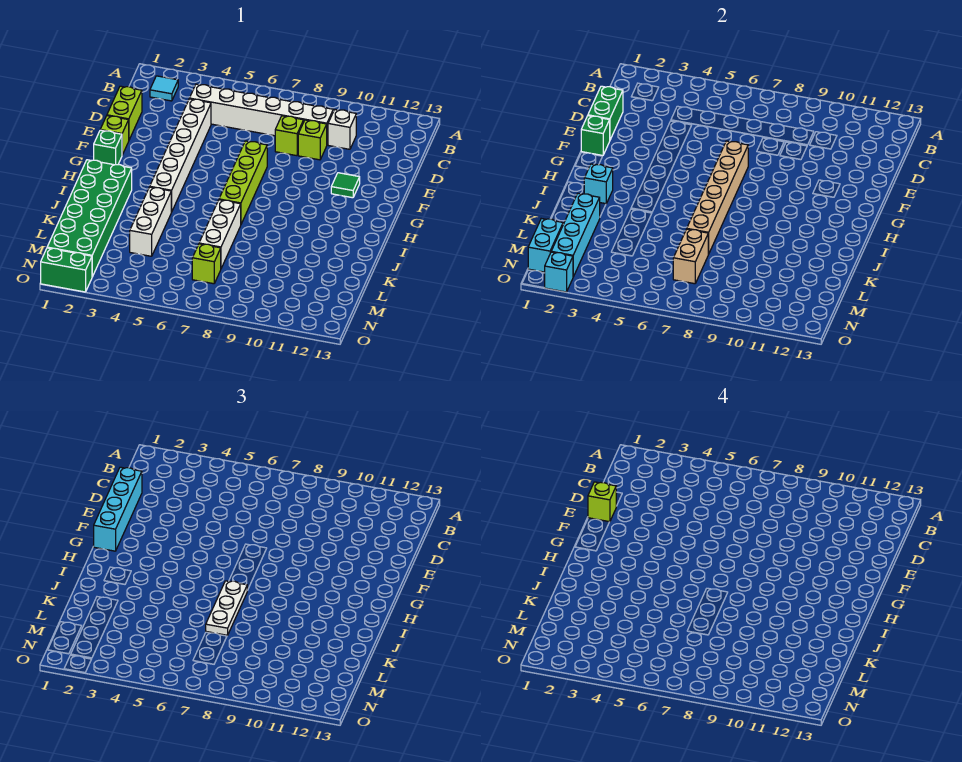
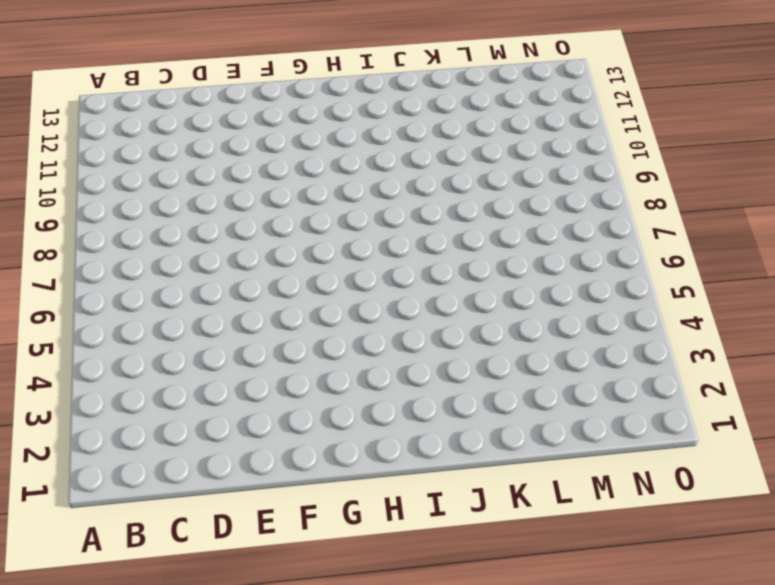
none -> cyan 1x1 tile [150,76,178,101]
none -> white 1x6 brick [189,84,333,144]
none -> white 1x1 brick [328,110,356,149]

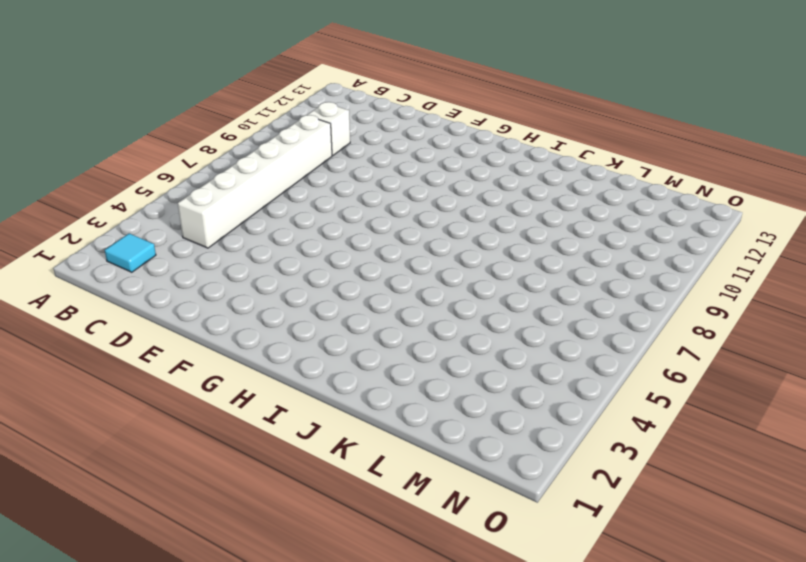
none -> lime 1x2 brick [107,86,142,140]
none -> white 1x6 brick [150,99,211,212]
none -> lime 1x1 brick [275,116,304,156]

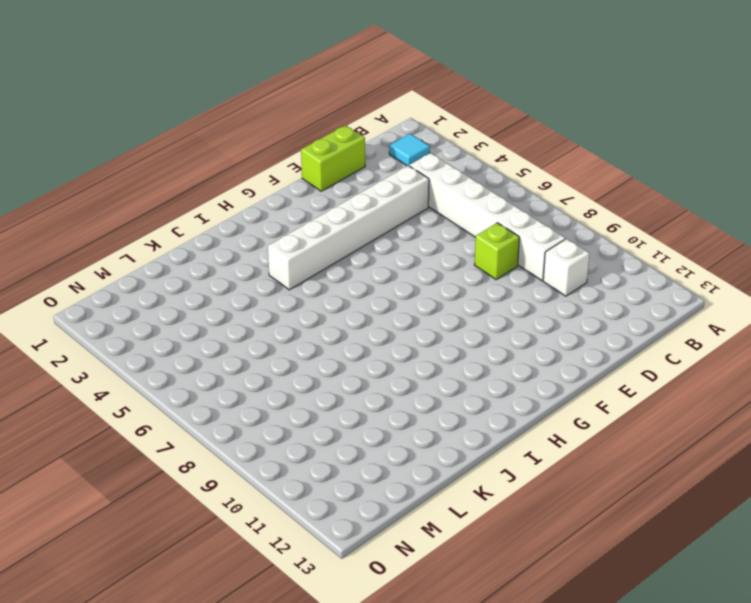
none -> lime 1x1 brick [298,120,327,160]
none -> lime 1x1 brick [100,116,129,155]
none -> lime 1x4 brick [219,141,267,224]

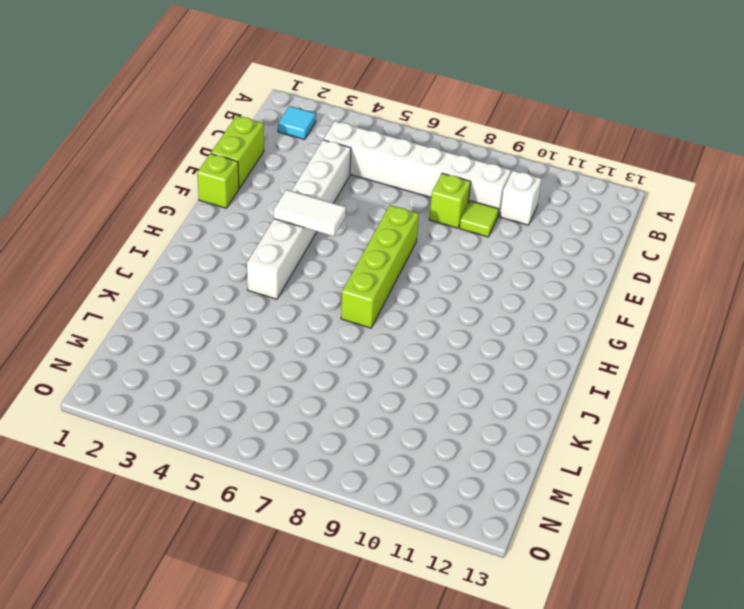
lime 1x1 tile [460,201,499,237] -> lime 1x1 brick [298,120,327,160]
white 1x2 tile [274,190,346,236] -> none
none -> green 1x1 tile [331,173,360,198]
none -> green 1x1 brick [94,130,122,165]
none -> green 2x6 brick [47,160,132,277]

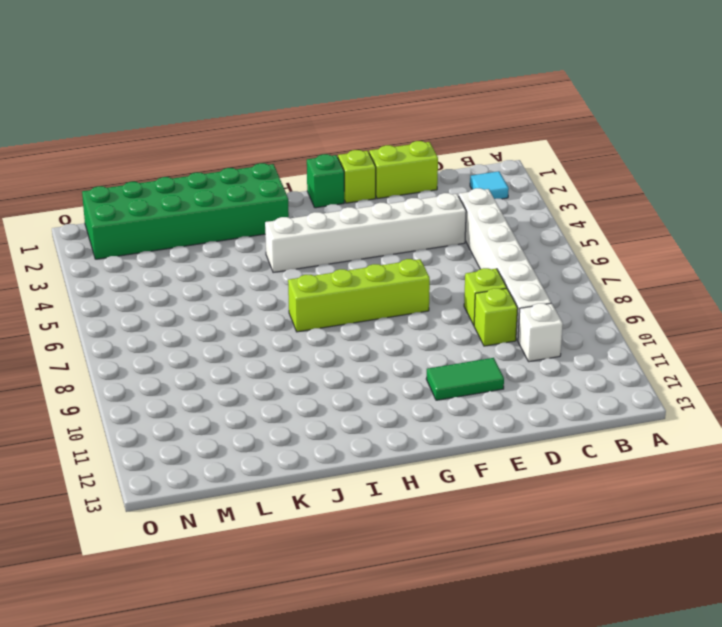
green 1x2 tile [426,358,504,400] -> green 1x1 tile [331,173,360,198]
none -> white 1x3 brick [130,187,171,256]
none -> white 1x3 brick [199,200,241,268]
none -> lime 1x1 brick [192,244,221,284]

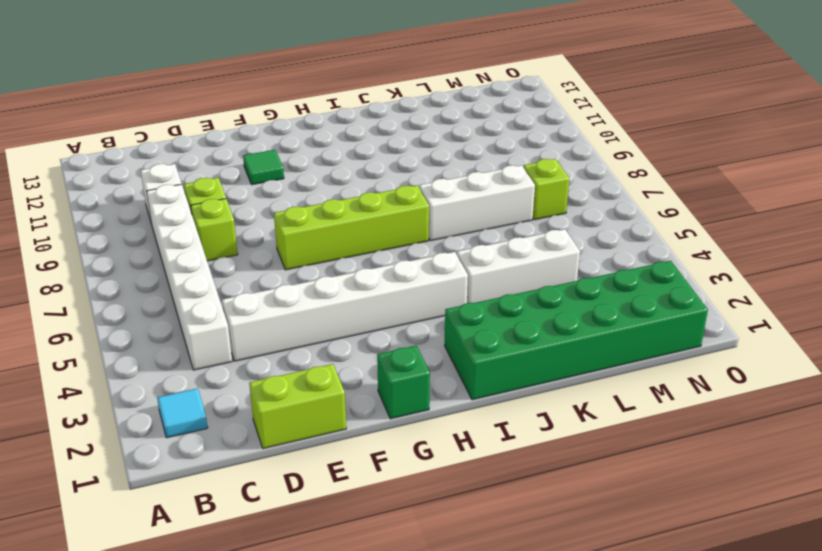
none -> lime 1x1 brick [100,116,129,155]
none -> green 1x2 brick [41,248,92,292]
none -> green 1x2 brick [588,86,623,140]

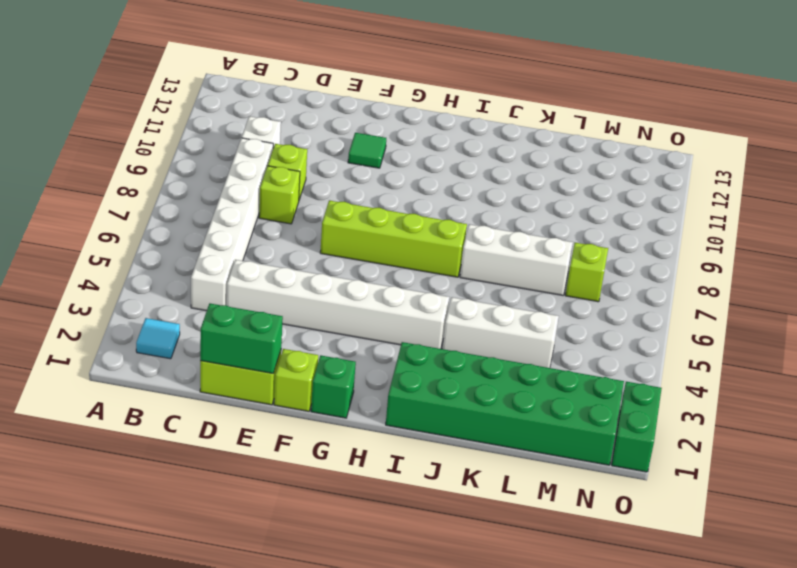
none -> green 1x1 brick [581,116,610,155]
none -> tan 1x6 brick [687,141,748,254]
none -> cyan 1x1 brick [584,164,613,204]

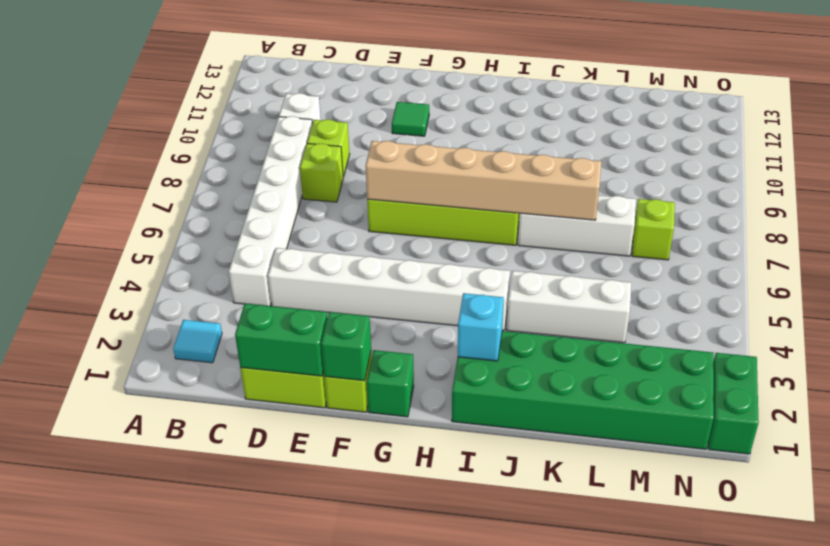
none -> cyan 1x4 brick [551,193,600,277]
none -> tan 1x2 brick [673,229,708,284]
none -> cyan 1x2 brick [528,219,563,272]

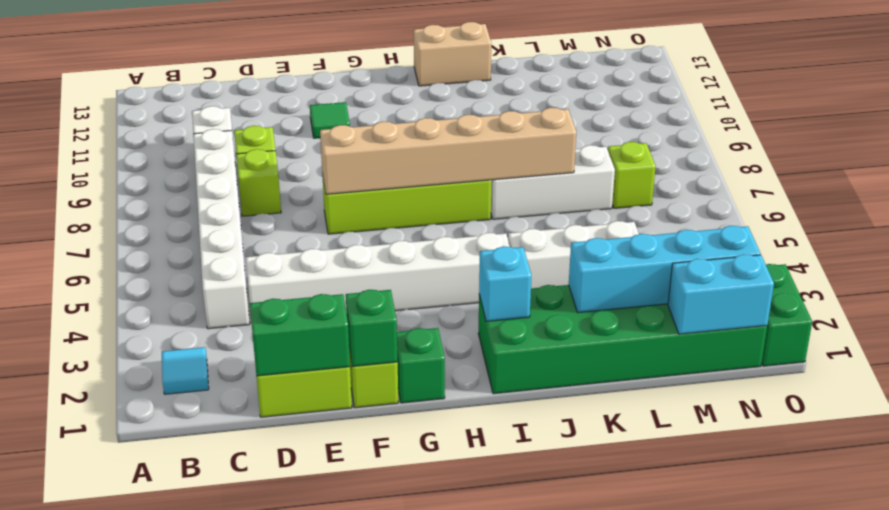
tan 1x2 brick [414,22,491,86] -> tan 1x2 brick moved to [673,229,708,284]
none -> cyan 1x1 brick [545,252,573,292]
none -> cyan 1x4 brick [94,467,142,551]
none -> white 1x3 plate [206,581,247,635]

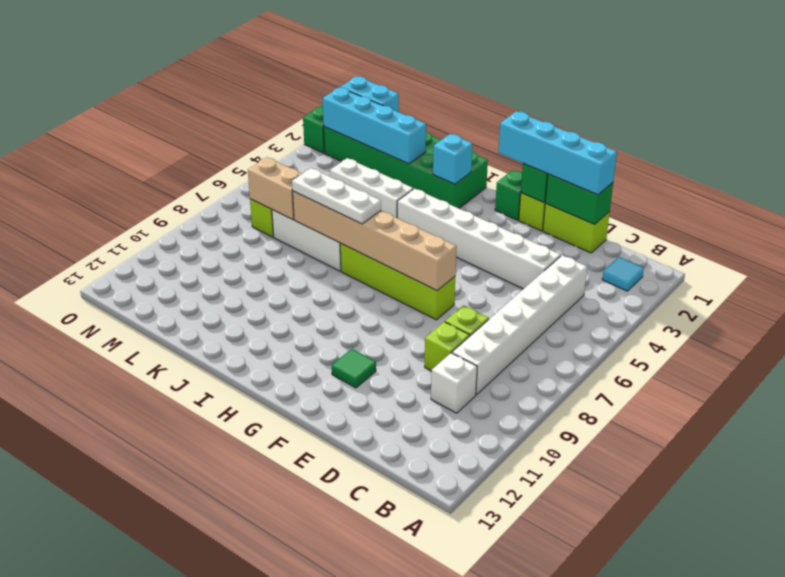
none -> cyan 1x1 brick [545,252,573,292]
none -> lime 1x1 brick [588,482,616,522]

